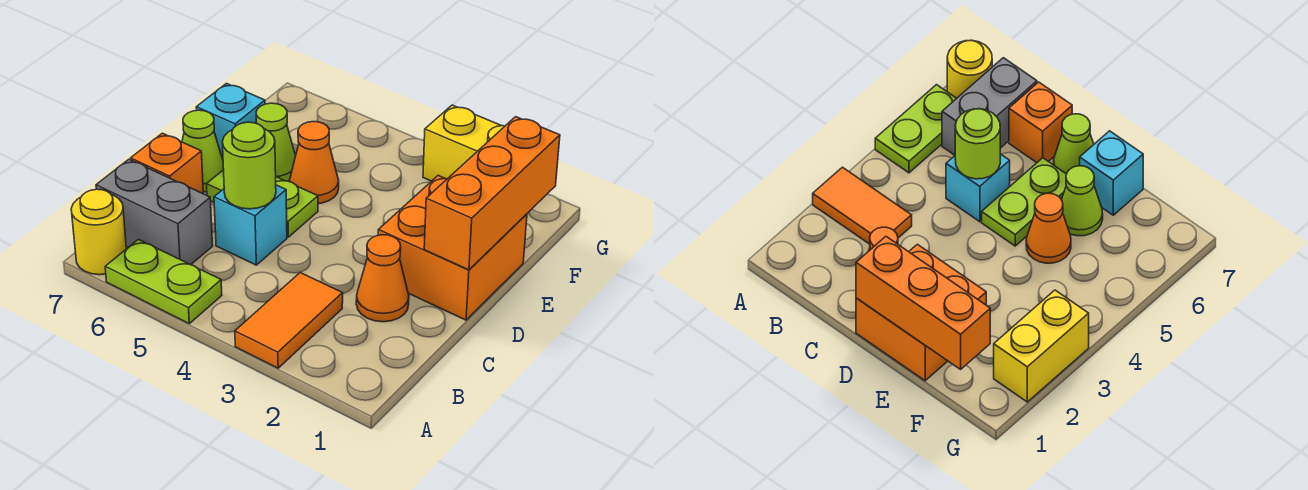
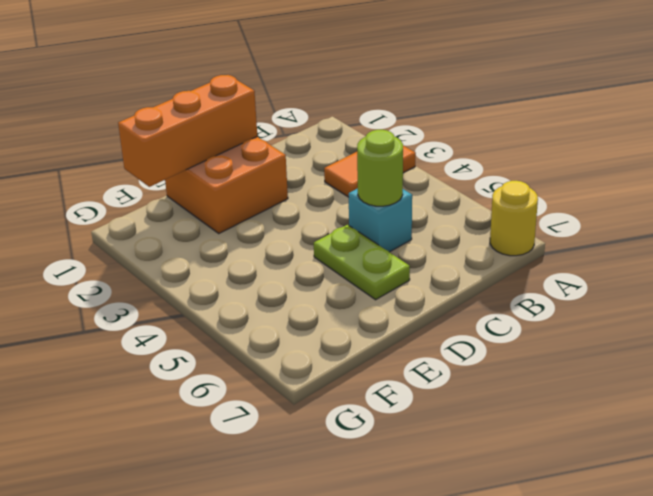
none -> lime 1x2 plate [105,239,222,324]
none -> grey 1x2 brick [96,159,213,265]
none -> orange 1x1 cone [356,235,409,322]

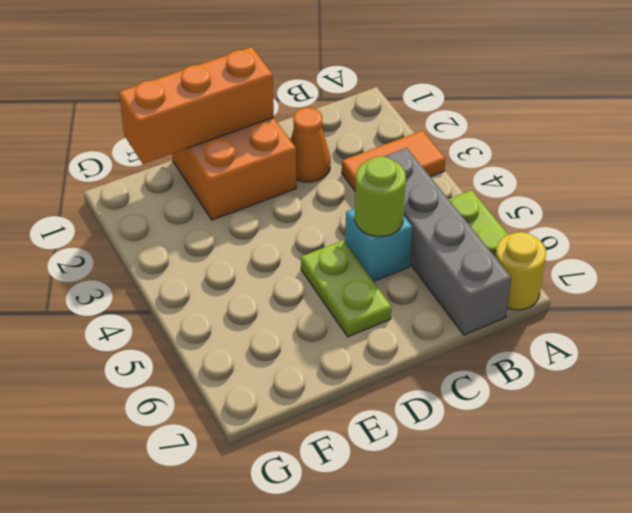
grey 1x4 brick [384,148,511,335] -> grey 1x2 brick [96,159,213,265]
none -> orange 1x1 brick [131,133,203,194]
none -> lime 1x1 cone [182,110,224,192]
none -> orange 1x1 cone [289,122,339,204]

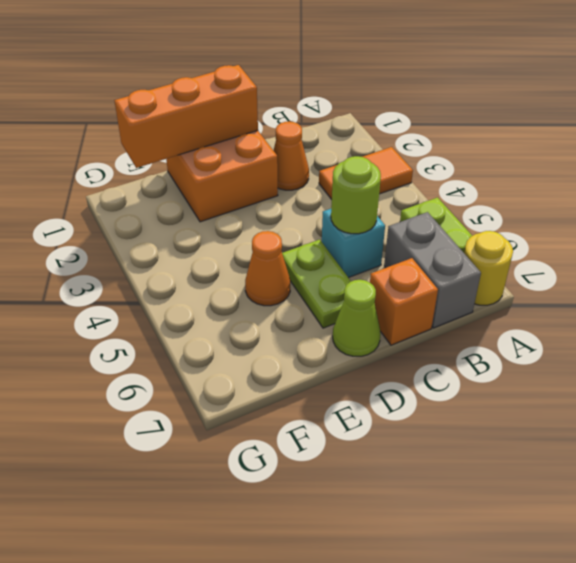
none -> lime 1x1 cone [256,103,295,181]
none -> cyan 1x1 brick [196,84,265,159]
none -> yellow 1x2 brick [423,105,505,181]

